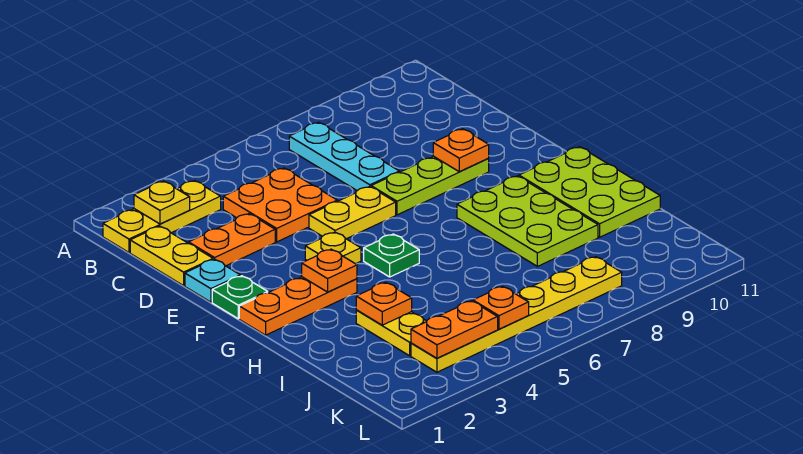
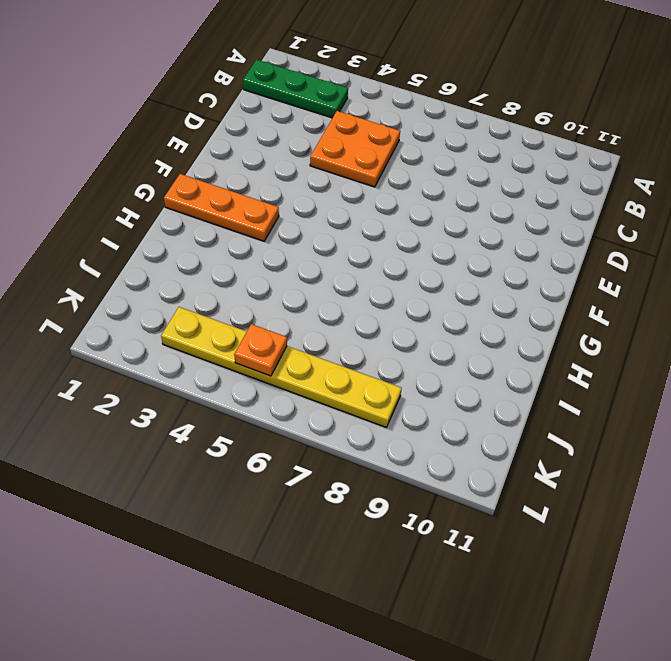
green 1x3 plate [243,60,348,118] -> yellow 1x3 plate [103,181,221,252]
none -> cyan 1x3 plate [289,122,399,191]
none -> yellow 1x2 plate [130,226,213,286]
none -> orange 1x2 plate [189,214,275,266]

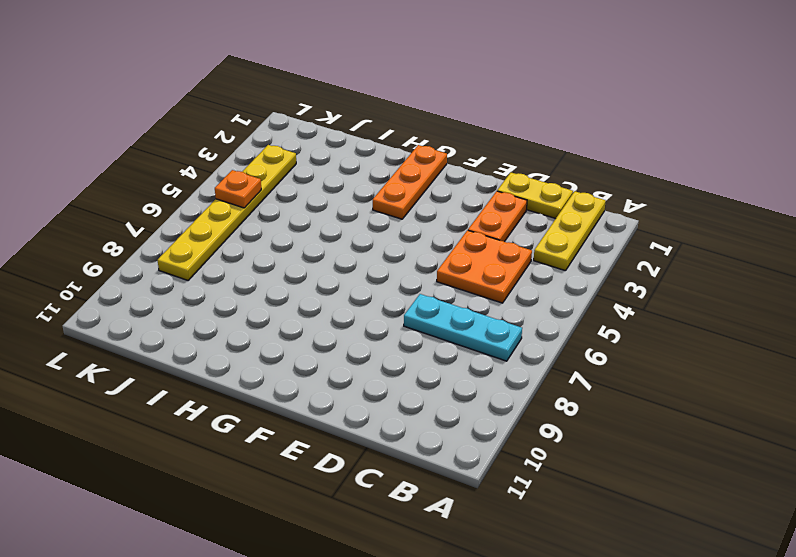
none -> cyan 1x1 plate [185,259,240,302]
none -> yellow 1x2 plate [309,186,396,239]
none -> lime 1x3 plate [371,156,489,215]

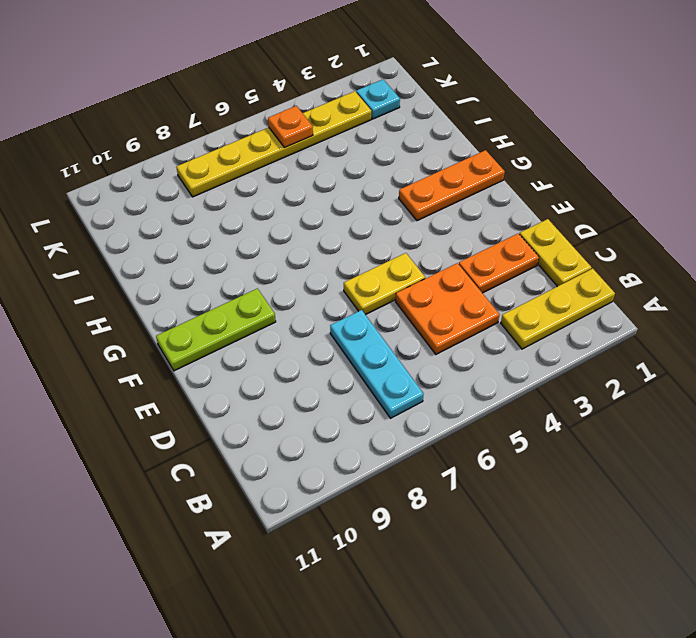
lime 1x3 plate [156,288,276,371] -> lime 1x3 plate moved to [371,156,489,215]
cyan 1x1 plate [356,80,400,119] -> cyan 1x1 plate moved to [185,259,240,302]
none -> green 1x1 plate [212,276,268,319]
none -> yellow 1x1 plate [305,232,361,264]
none -> green 1x1 plate [364,234,419,277]

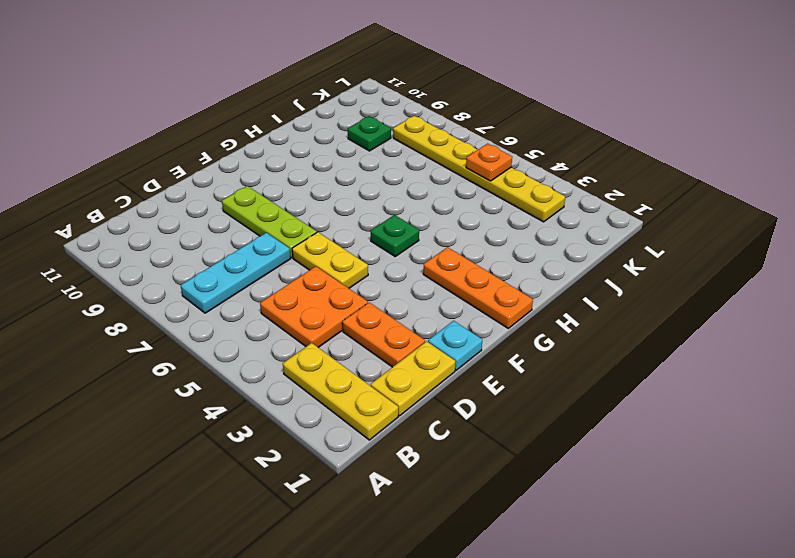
green 1x1 plate [348,116,391,151] -> green 1x1 plate moved to [212,276,268,319]
none -> yellow 1x1 plate [305,232,361,264]
none -> lime 2x3 plate [457,176,598,266]
none -> lime 2x3 plate [519,147,660,237]

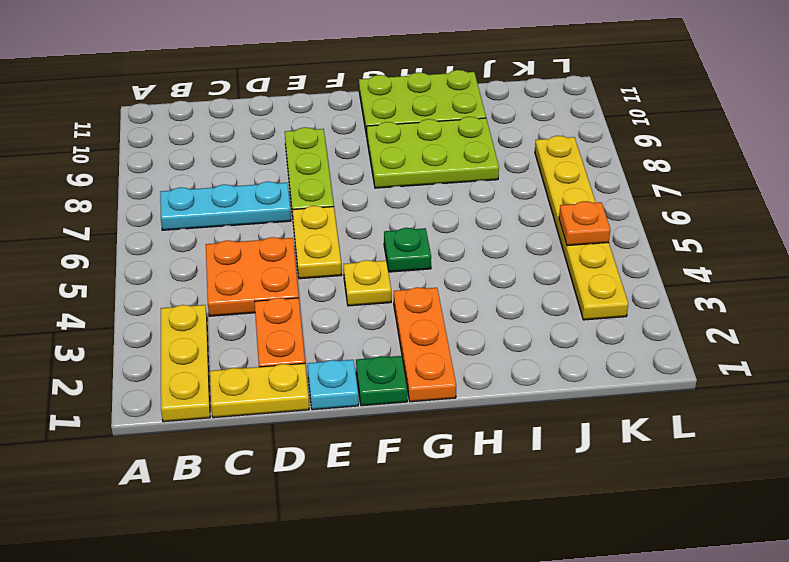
none -> yellow 1x2 plate [356,310,427,356]
none -> yellow 1x1 plate [134,181,190,224]
none -> orange 1x1 plate [433,129,489,172]

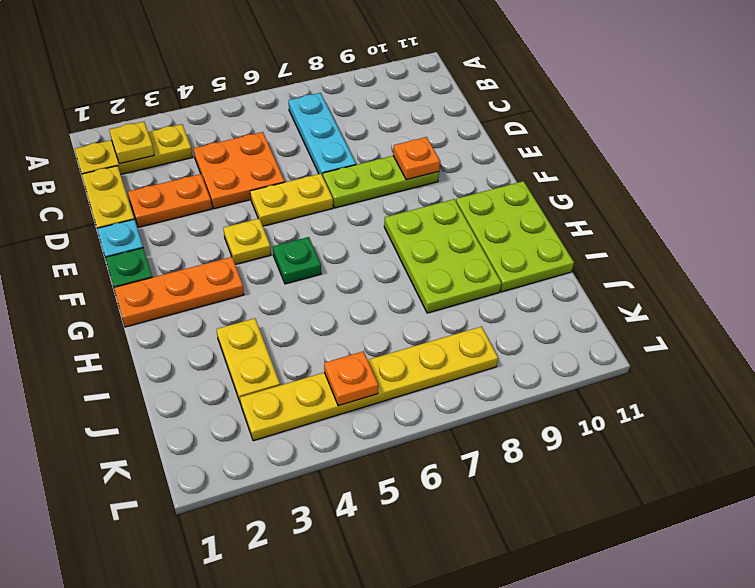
none -> orange 1x1 plate [302,249,357,292]
none -> orange 1x1 plate [356,282,412,325]
none -> orange 1x2 plate [411,301,498,358]

